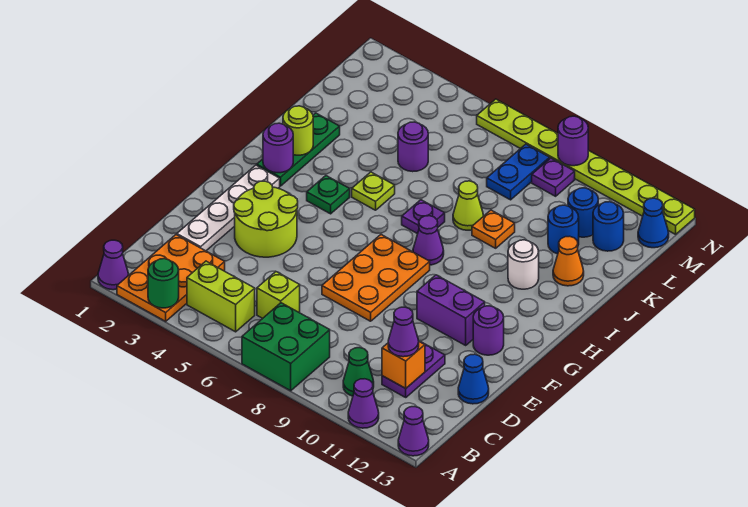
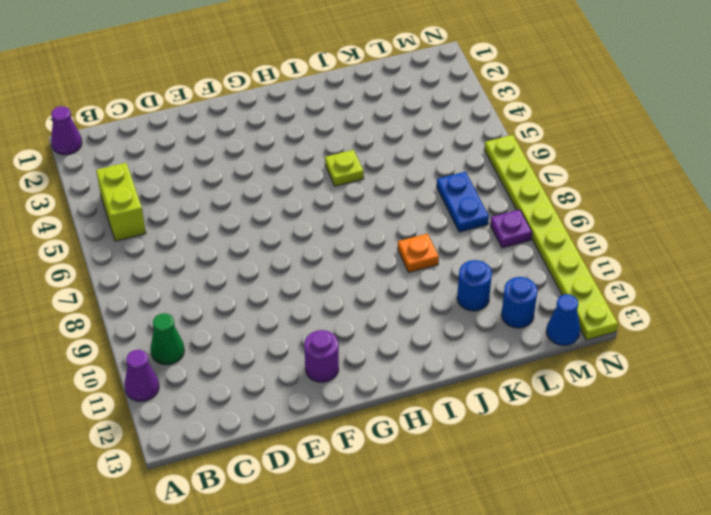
blue 1x2 plate [437,172,489,232] -> blue 1x2 plate turned to [487,144,550,200]
none -> orange 2x3 plate [117,235,225,321]
none -> green 2x2 brick [242,303,330,391]
none -> purple 1x1 cone [398,407,429,456]
none -> lime 1x1 brick [257,272,300,318]

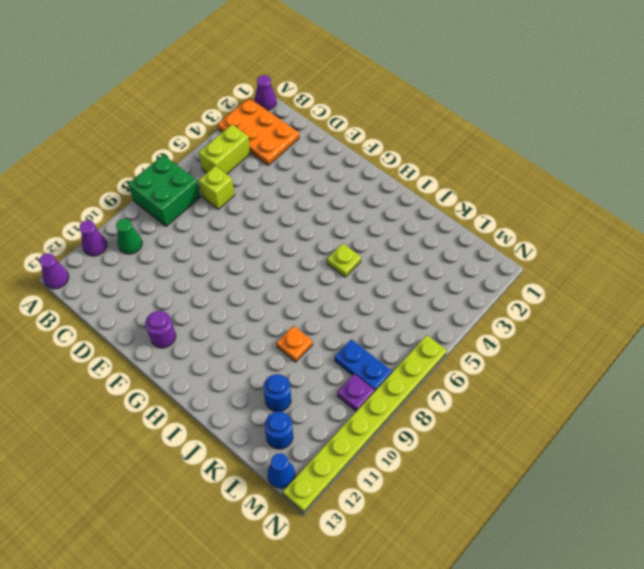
none -> purple 1x2 plate [382,342,445,397]
none -> white 1x4 plate [177,165,280,251]
none -> blue 1x1 cone [458,354,489,404]
none -> lime 2x2 round brick [234,181,298,257]

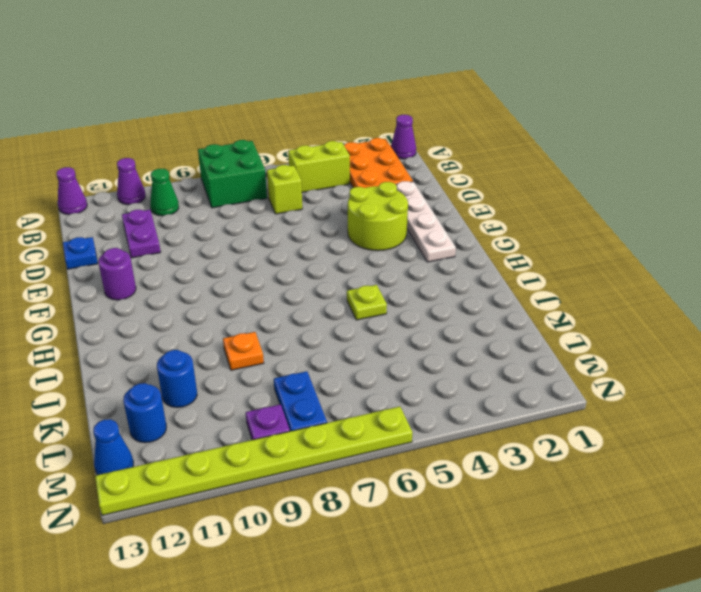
blue 1x1 plate [63,237,98,269] -> blue 1x1 cone [458,354,489,404]
none -> orange 2x3 plate [322,235,430,321]
none -> purple 1x2 brick [417,275,485,345]
none -> green 1x3 plate [257,113,340,186]
none -> green 1x1 plate [307,176,350,214]

